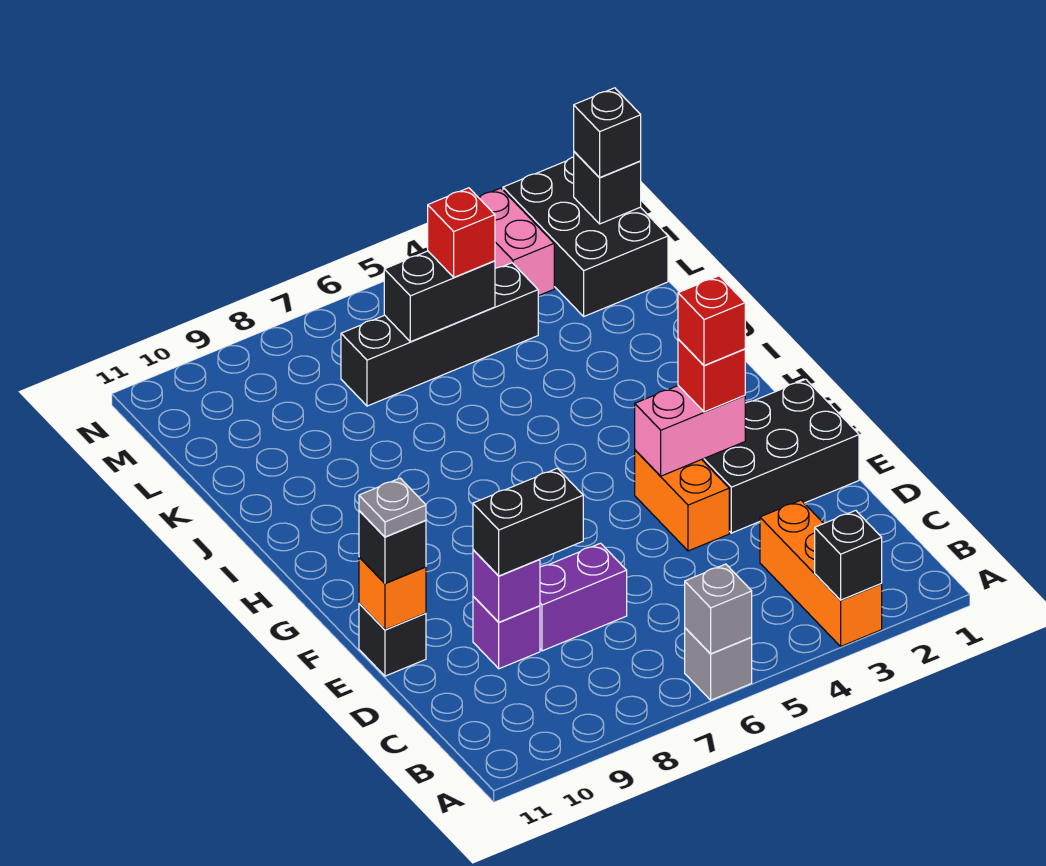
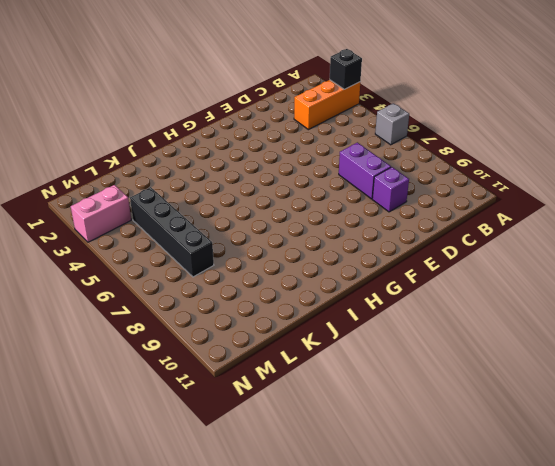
none -> black 2x3 brick [702,379,859,533]
none -> orange 1x2 brick [635,450,729,551]
none -> black 1x1 brick [359,604,426,676]

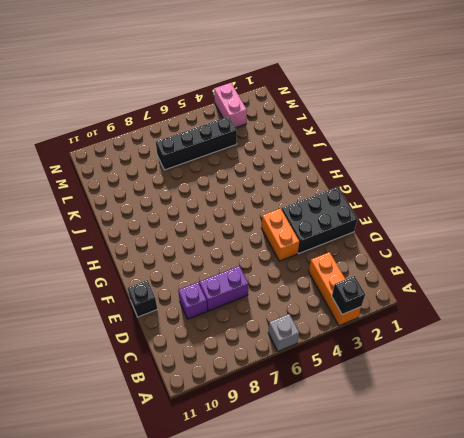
none -> black 2x3 brick [503,157,668,316]
none -> grey 1x1 brick [685,564,752,654]
none -> purple 1x1 brick [473,550,540,622]

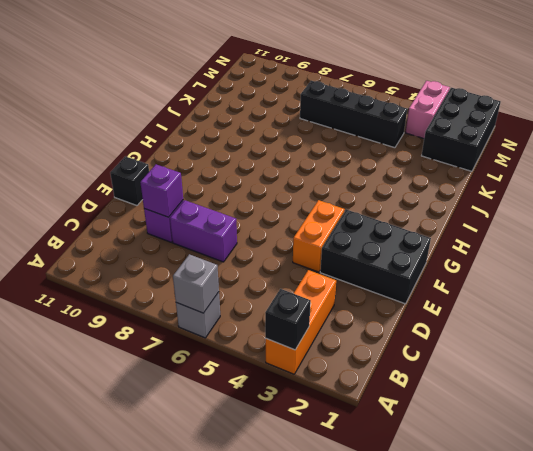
none -> orange 1x1 brick [359,557,426,630]
none -> pink 1x2 brick [635,386,745,476]
none -> black 1x2 brick [384,251,495,342]

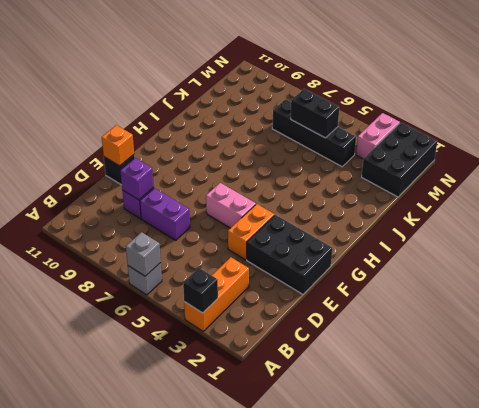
pink 1x2 brick [206,183,256,228] -> pink 1x2 brick moved to [635,386,745,476]
none -> black 1x1 brick [574,152,641,224]
none -> black 1x2 brick [473,468,583,576]
none -> black 1x1 brick [359,511,426,583]

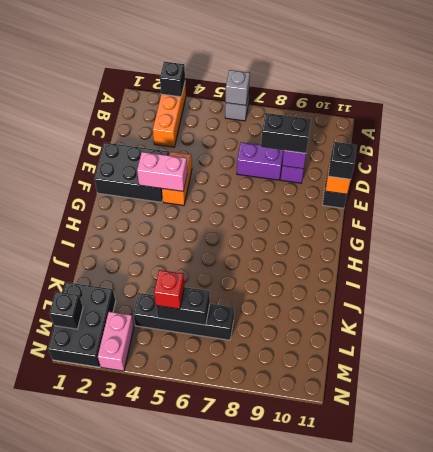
none -> red 1x1 brick [678,339,745,412]
none -> black 1x1 brick [574,88,641,178]
none -> grey 1x1 plate [359,478,426,537]

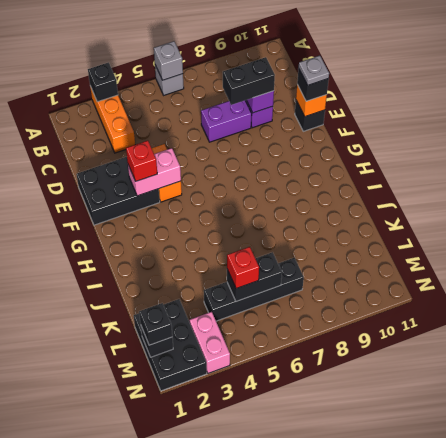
none -> red 1x1 brick [678,276,745,365]

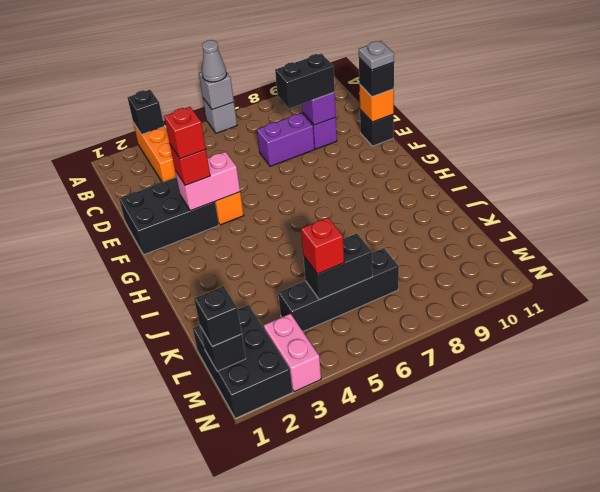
grey 1x1 cone [202,40,227,82] -> none

